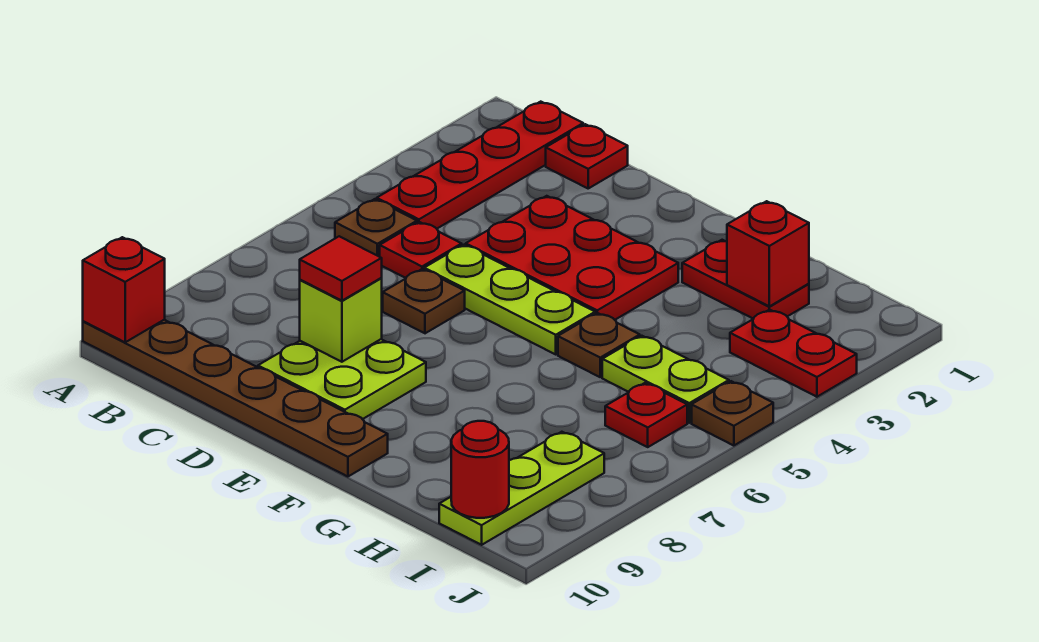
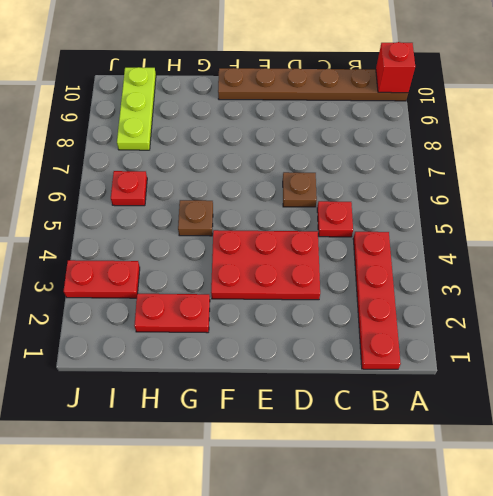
none -> brown 1x1 plate [335,199,417,257]
none -> red 1x1 plate [546,124,628,188]
none -> lime 1x3 plate [424,245,595,354]

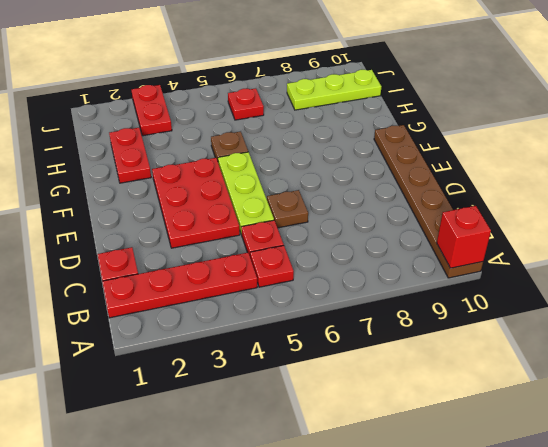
red 1x1 plate [250,246,294,287] -> brown 1x1 plate [335,199,417,257]
none -> lime 2x2 plate [258,339,426,419]
none -> lime 1x2 plate [602,336,729,423]
none -> brown 1x1 plate [692,381,773,446]

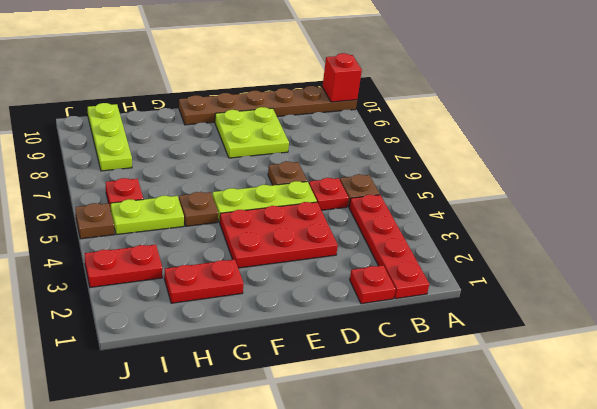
none -> lime 1x1 brick [300,278,382,362]
none -> red 1x1 brick [727,201,809,306]
none -> red 1x1 round brick [451,421,509,518]

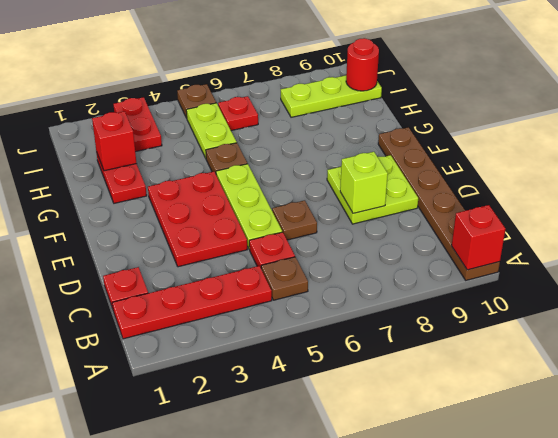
none -> red 1x1 tile [300,236,382,301]

